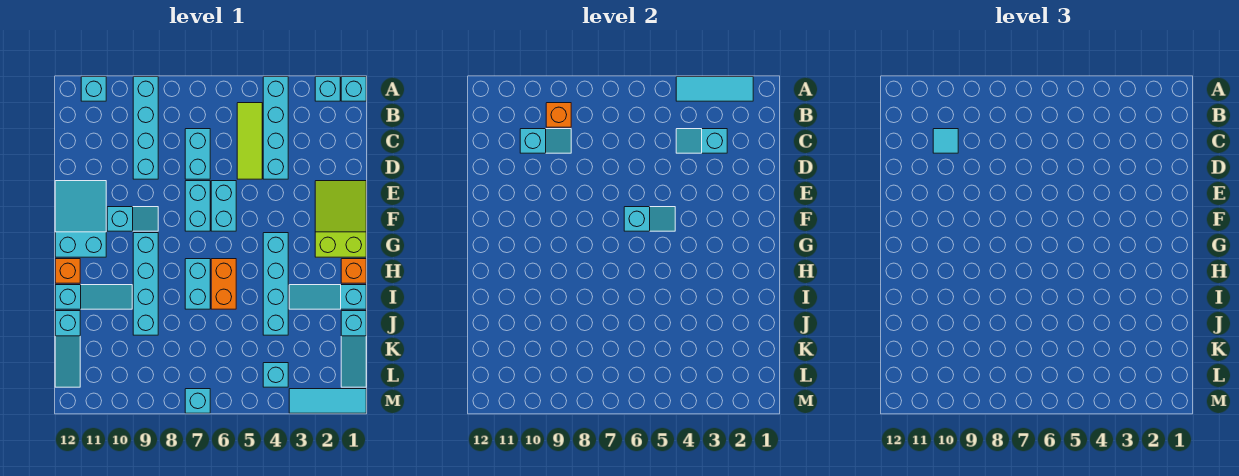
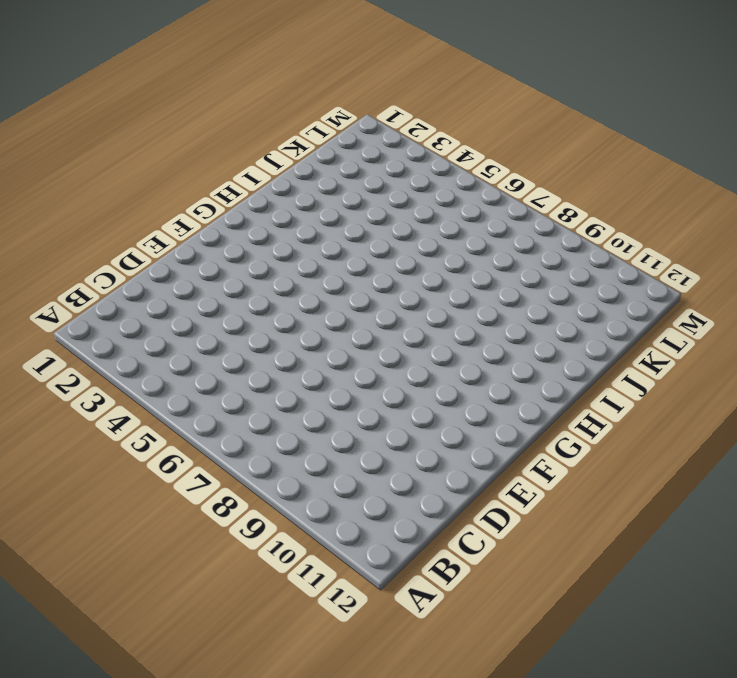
none -> cyan 1x1 brick [341,77,366,101]
none -> cyan 1x1 brick [315,77,340,101]
none -> cyan 1x4 brick [263,77,288,179]
none -> cyan 1x4 brick [133,77,158,179]

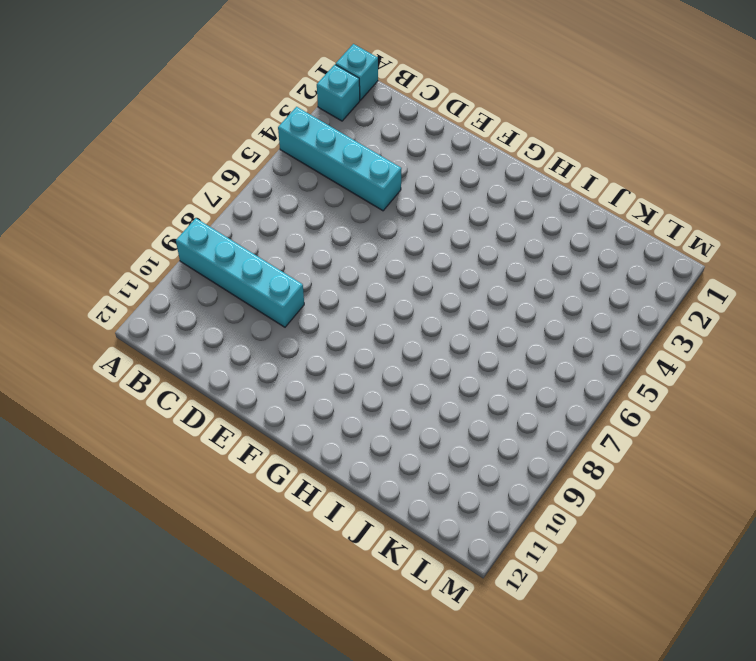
none -> cyan 1x1 brick [81,77,106,101]
none -> lime 1x3 tile [237,103,262,179]
none -> cyan 1x2 brick [185,129,210,179]
none -> lime 2x3 slope [315,181,366,257]

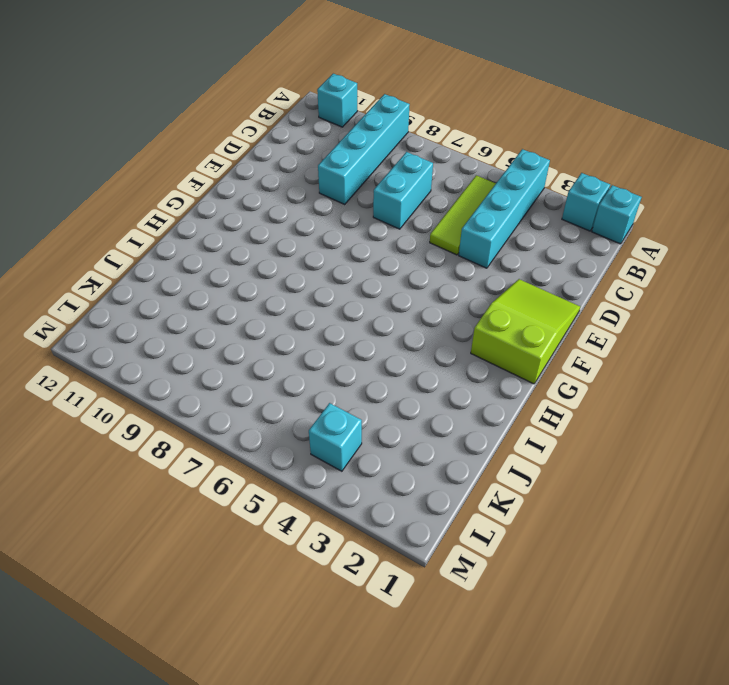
none -> cyan 1x2 brick [211,181,236,231]
none -> cyan 1x2 brick [185,181,210,231]
none -> cyan 2x3 slope [55,181,106,257]
none -> cyan 1x2 slope [107,207,158,231]

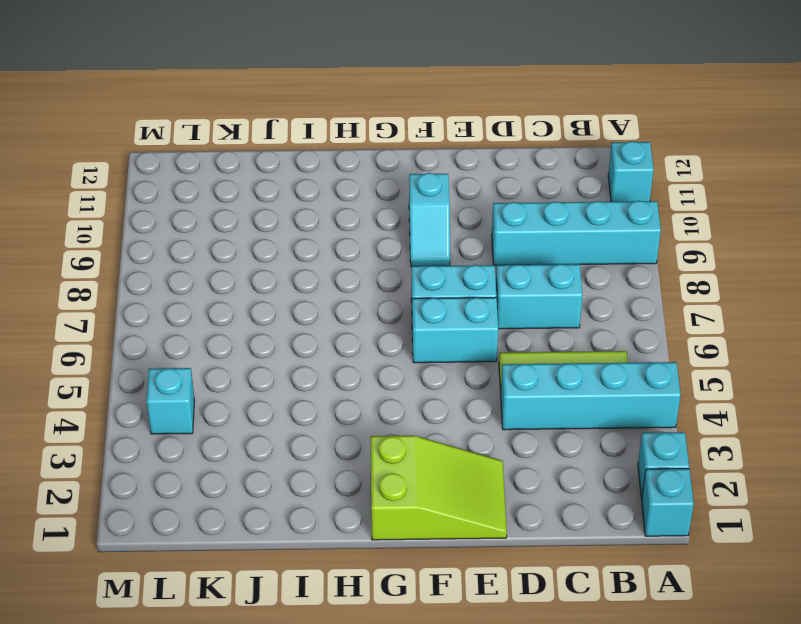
none -> cyan 2x3 slope [55,181,106,257]
none -> cyan 1x4 brick [263,233,288,335]
none -> cyan 1x4 brick [133,233,158,335]
none -> orange 1x1 brick [341,259,366,283]

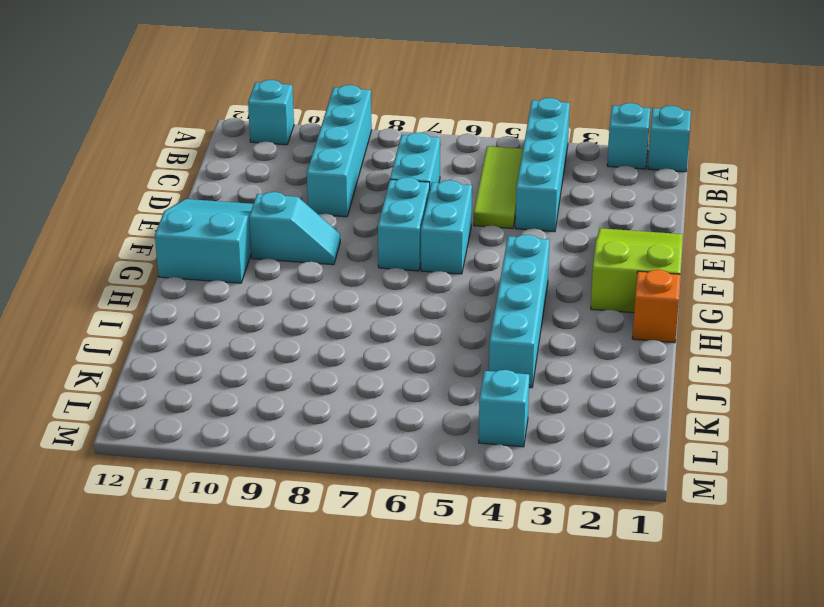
none -> cyan 1x4 brick [133,233,158,335]
none -> orange 1x2 brick [211,259,236,309]
none -> cyan 1x2 brick [185,259,210,309]
none -> orange 1x1 brick [55,259,80,283]

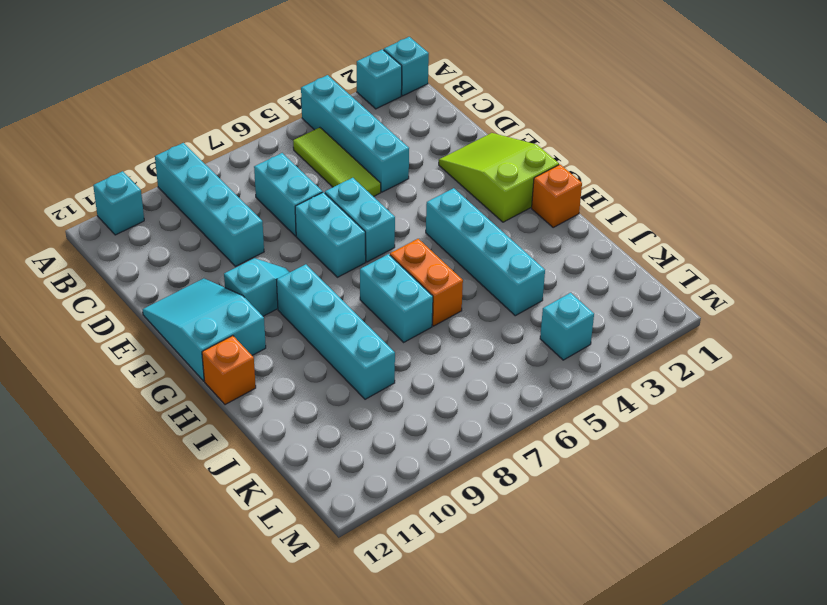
none -> cyan 1x3 slope [289,285,366,309]
none -> cyan 1x3 slope [55,285,132,309]
none -> cyan 1x3 slope [341,311,366,387]
none -> cyan 1x3 slope [55,311,80,387]

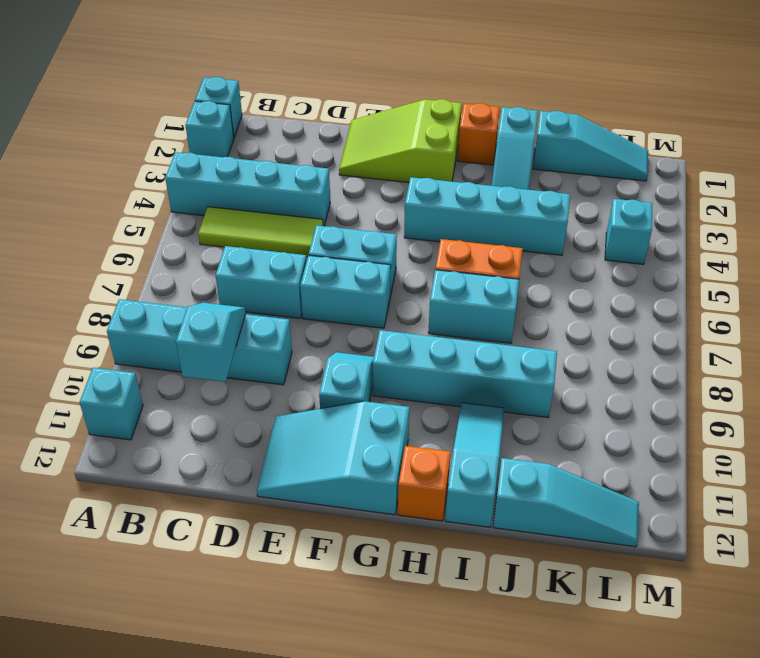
none -> cyan 1x3 tile [289,389,366,413]
none -> cyan 1x1 brick [185,389,210,413]
none -> cyan 1x3 tile [676,77,753,101]
none -> orange 1x1 brick [546,103,571,127]

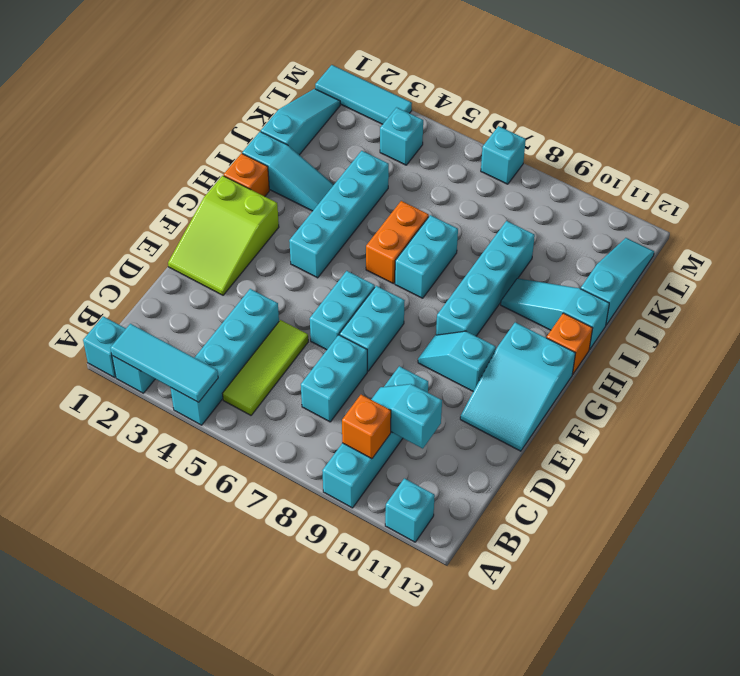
none -> cyan 1x2 slope [676,129,727,153]
none -> cyan 1x2 slope [624,207,675,231]
none -> cyan 1x1 tile [933,129,958,153]

